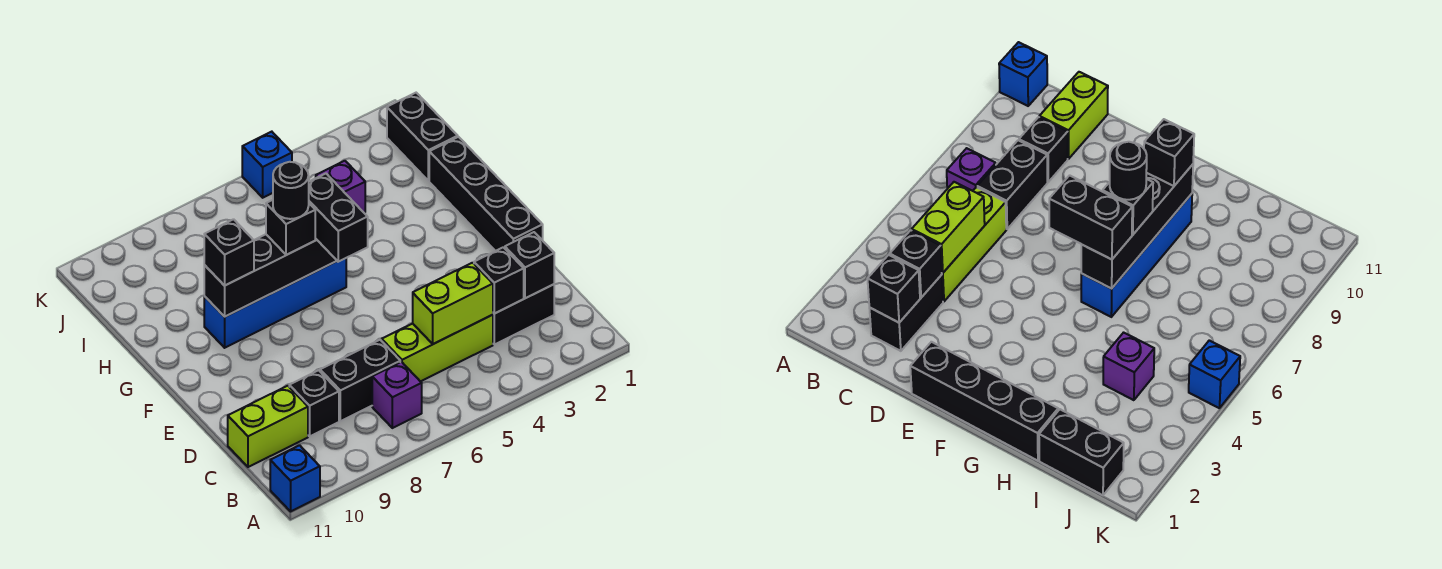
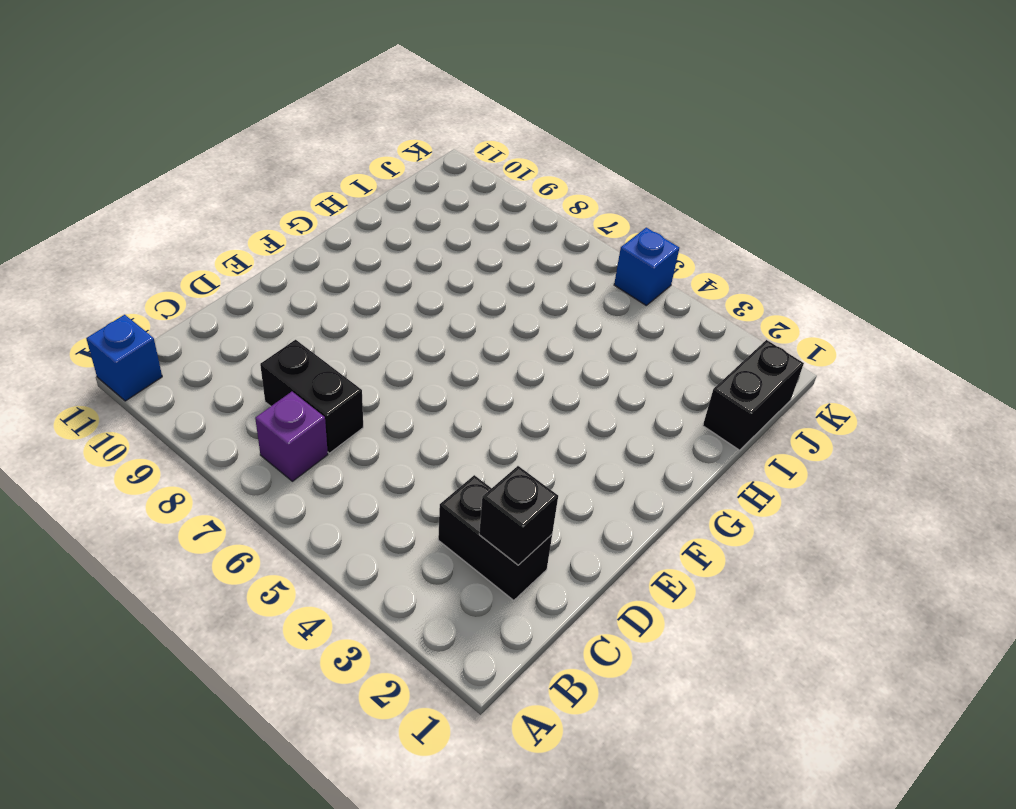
none -> lime 1x3 brick [382,315,493,382]
none -> black 1x1 brick [289,370,339,436]
none -> lime 1x2 brick [228,386,308,467]

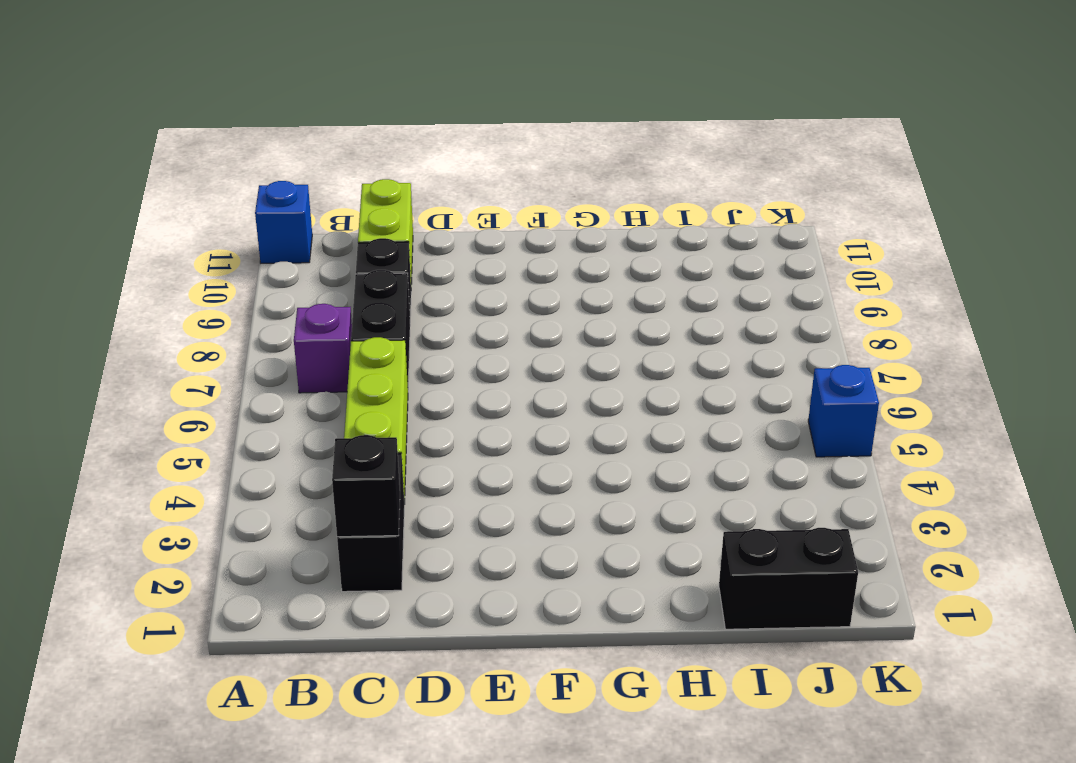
none -> black 1x4 brick [429,137,543,251]
none -> blue 1x4 brick [204,258,346,348]
none -> purple 1x1 brick [316,161,365,213]

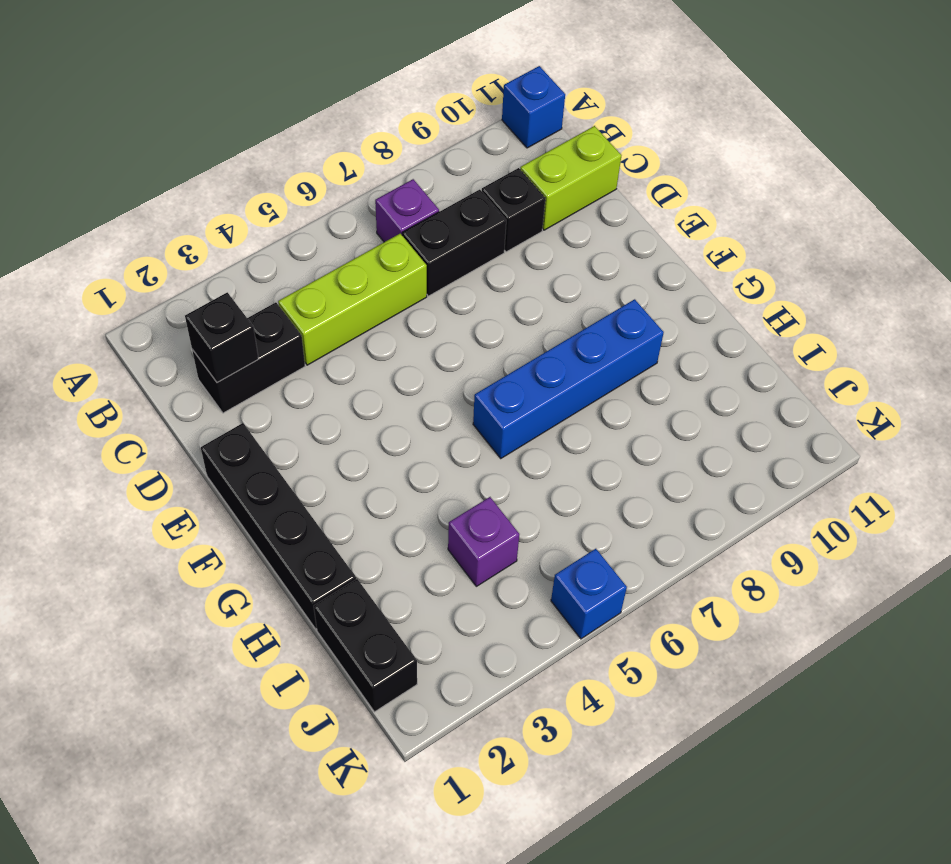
none -> black 1x1 brick [474,247,524,314]
none -> lime 1x2 brick [413,263,493,344]
none -> black 1x4 brick [204,234,337,317]

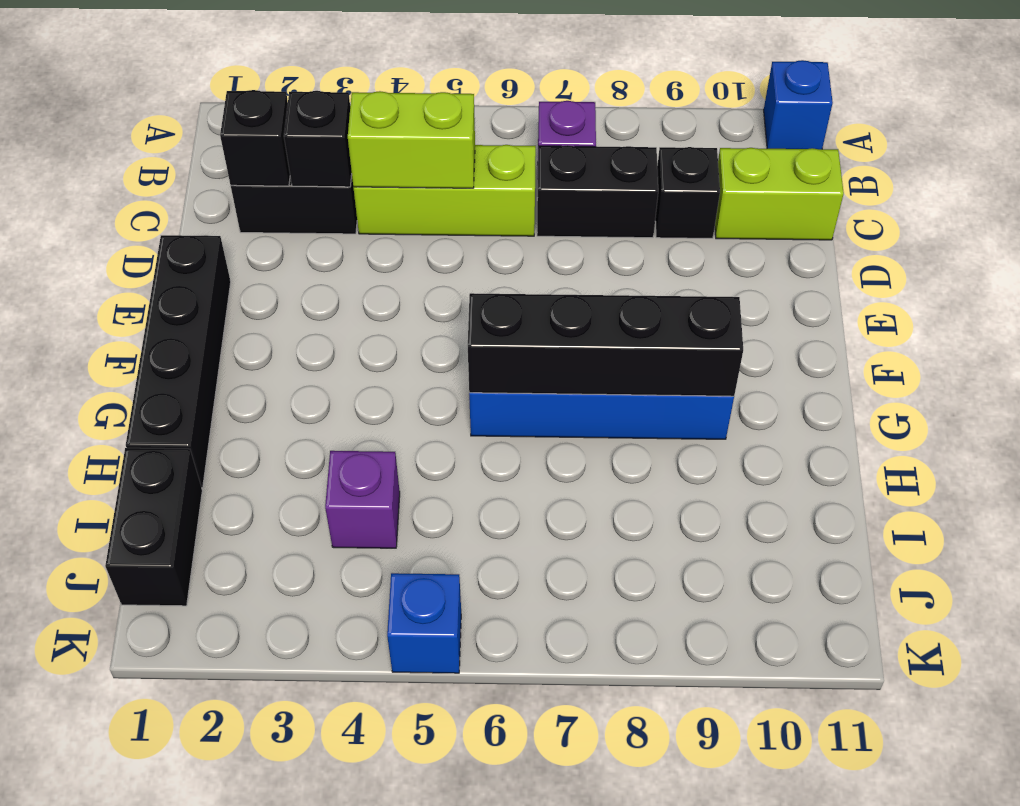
none -> black 1x2 brick [309,174,368,262]
none -> black 1x1 brick [266,200,315,255]
none -> black 1x1 brick [204,219,254,286]

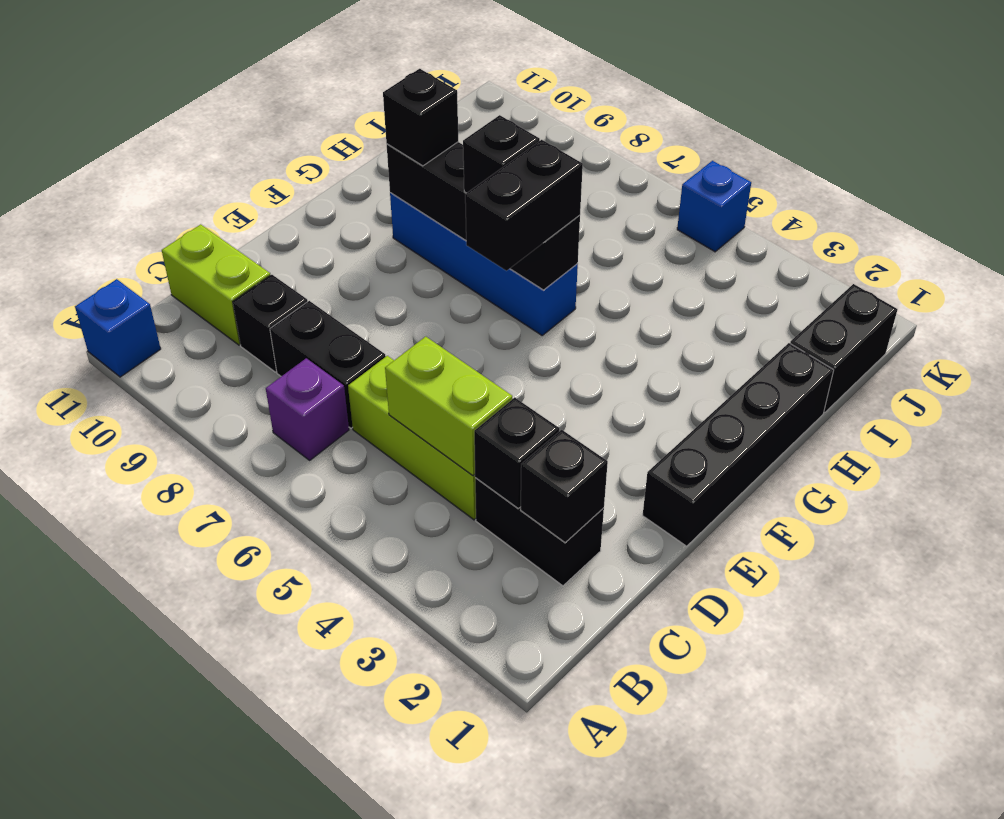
none -> purple 1x1 brick [316,161,365,213]
none -> black 1x1 round brick [273,162,309,219]

